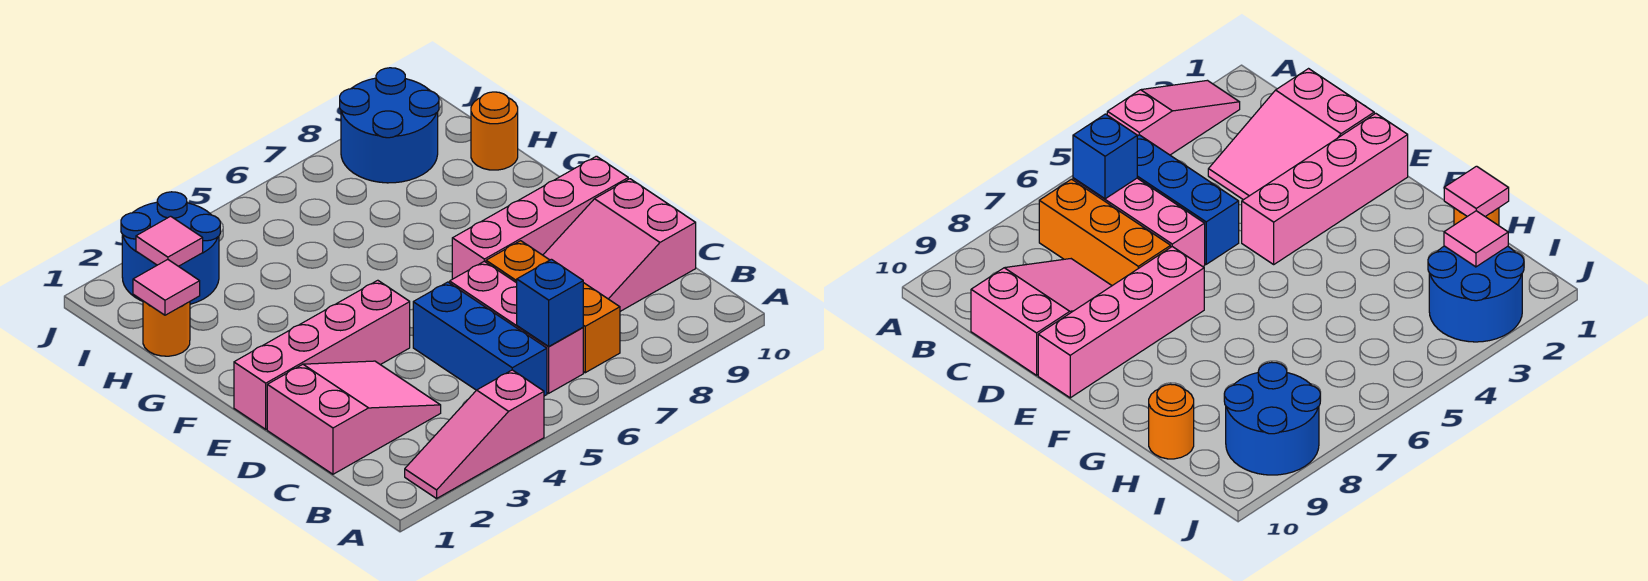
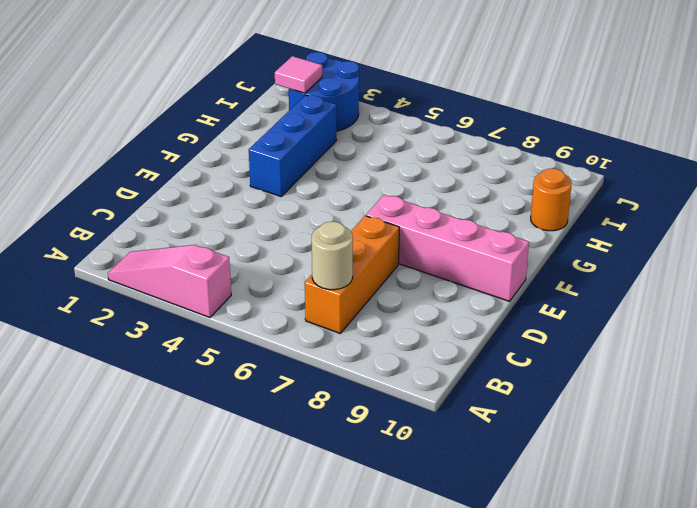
tan 1x1 round brick [312,222,353,290] -> none
blue 1x3 brick [249,95,337,196] -> blue 1x3 brick moved to [413,282,547,396]
none -> pink 1x3 brick [450,261,583,393]
none -> pink 2x3 slope [267,361,441,474]
none -> pink 2x3 slope [543,179,696,311]

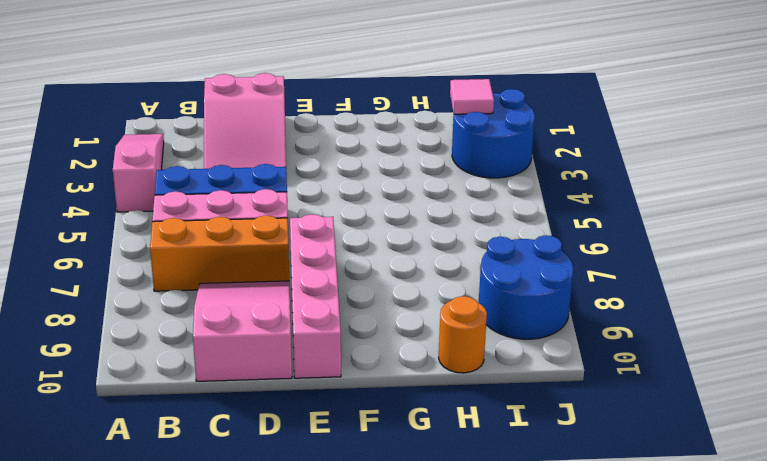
none -> pink 1x4 brick [234,280,410,429]
none -> orange 1x1 round brick [143,301,190,356]
none -> blue 1x1 brick [517,259,583,347]

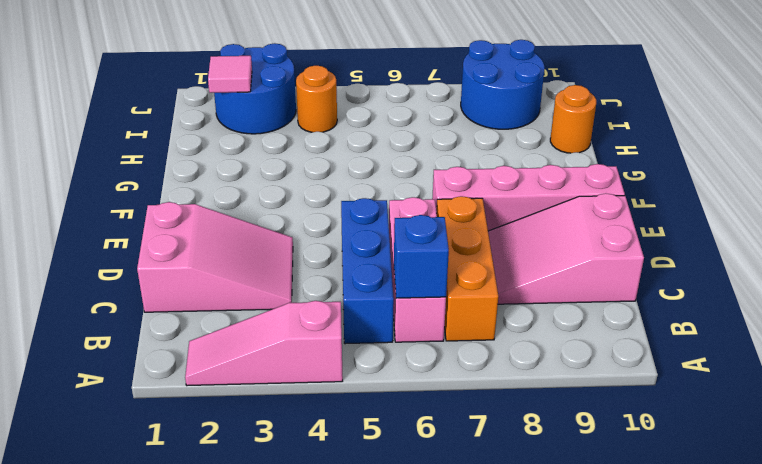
orange 1x1 round brick [296,66,337,132] -> orange 1x1 round brick moved to [143,301,190,356]
none -> pink 1x4 brick [234,280,410,429]
none -> pink 1x1 tile [133,259,200,315]

